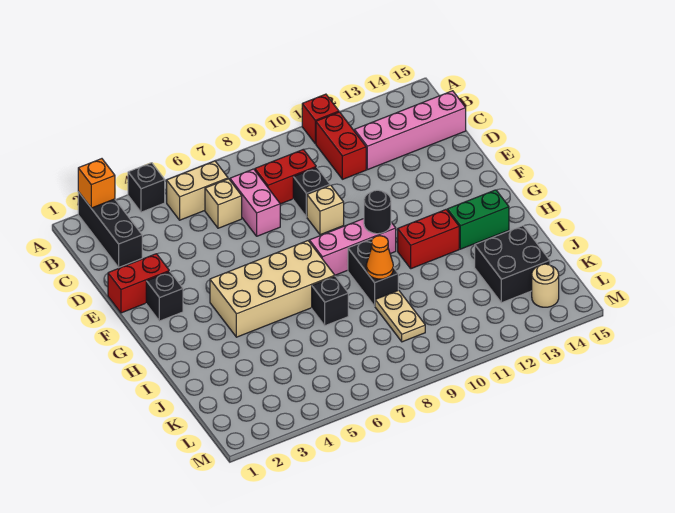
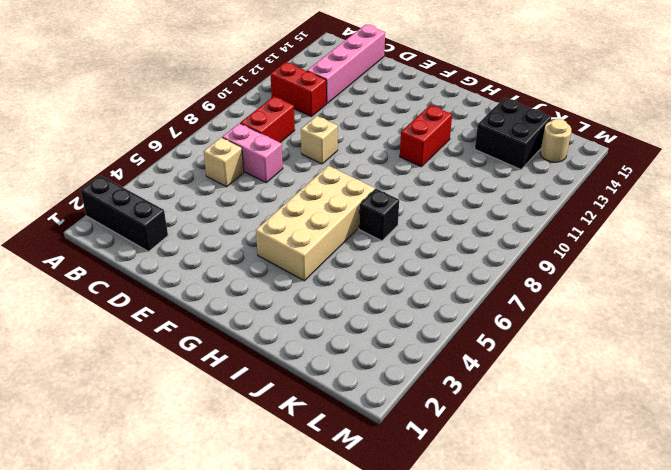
none -> black 1x1 brick [128,163,165,212]
none -> red 1x1 brick [302,94,339,144]
none -> tan 1x2 brick [167,161,228,220]

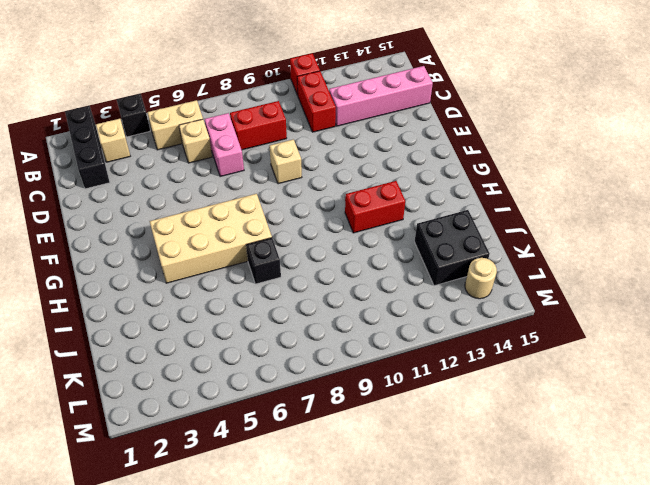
tan 1x1 brick [96,119,130,162] -> none
none -> black 1x1 brick [293,167,330,217]
none -> red 1x2 brick [108,254,169,313]
none -> black 1x1 brick [146,272,183,321]

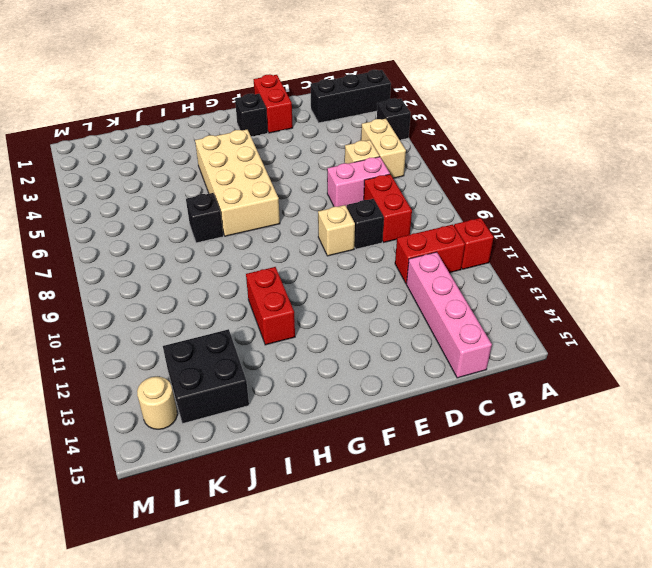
none -> pink 1x3 brick [309,219,396,275]
none -> black 1x2 brick [348,239,398,306]
none -> green 1x2 brick [447,190,509,249]

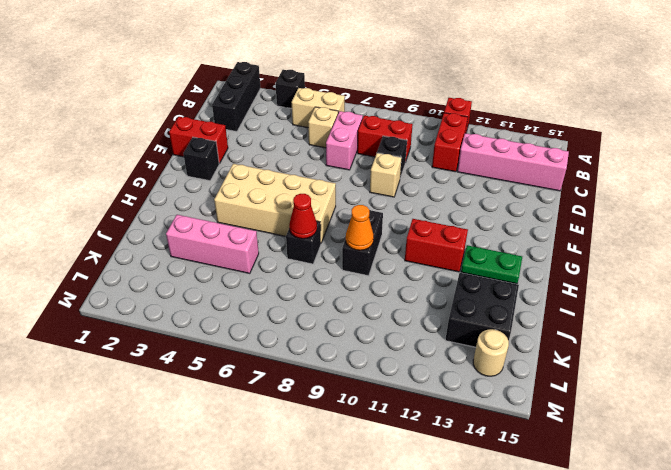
green 1x2 plate [461,245,522,284] -> green 1x2 brick [447,190,509,249]
red 1x1 cone [289,194,317,239] -> none
pink 1x3 brick [166,215,259,274] -> pink 1x3 brick moved to [309,219,396,275]
none -> tan 1x2 plate [375,290,425,342]
none -> orange 1x1 brick [78,159,115,208]
none -> black 1x1 round brick [364,190,391,234]

